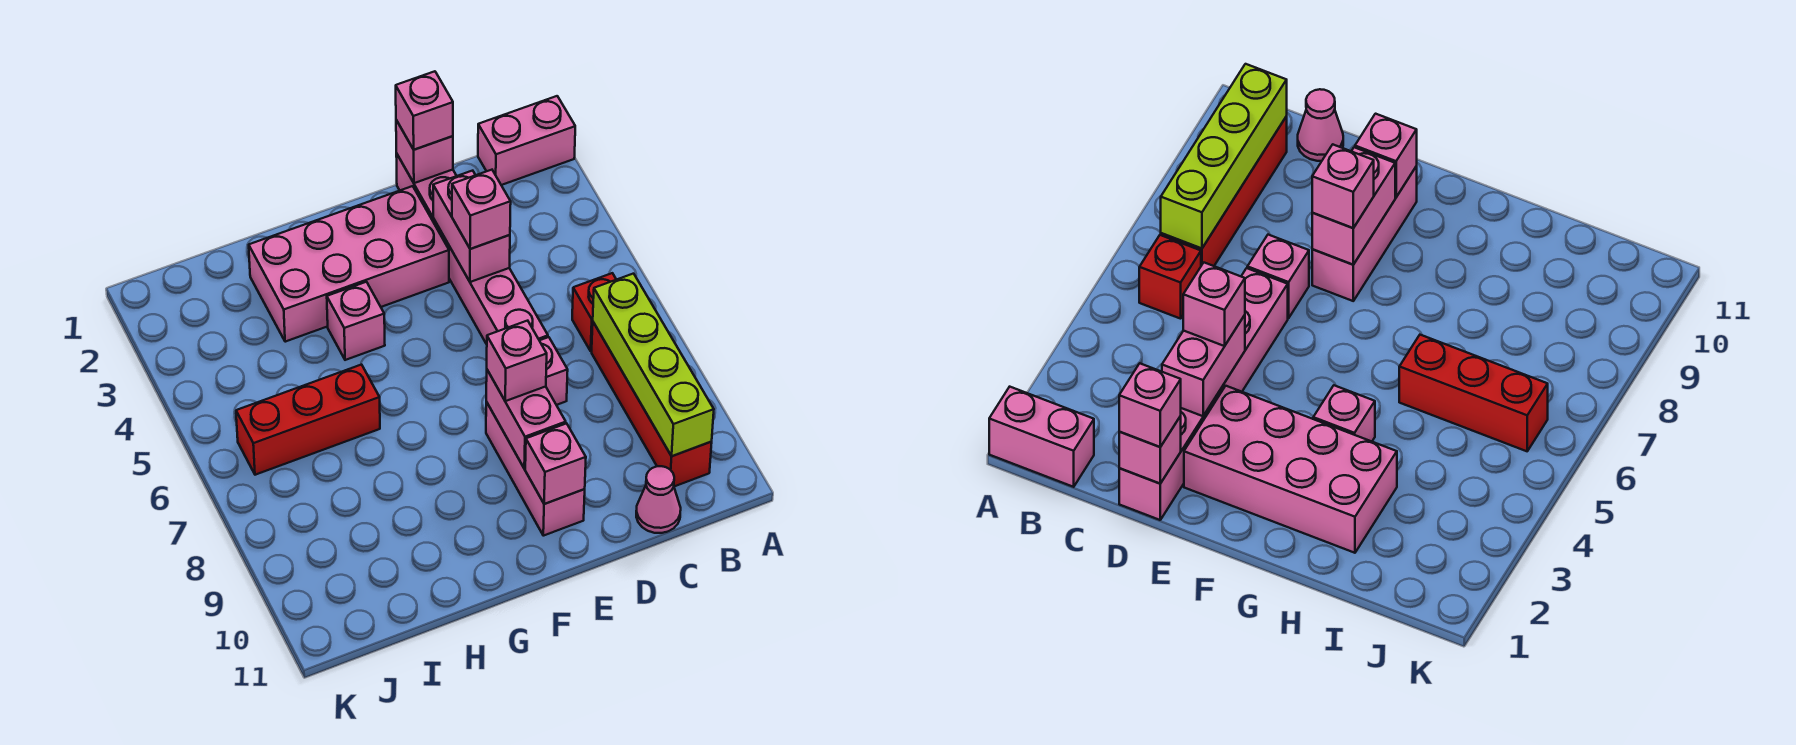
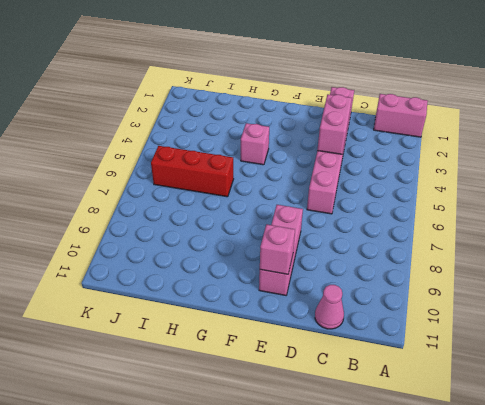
none -> red 1x1 brick [572,273,616,351]
none -> red 1x4 brick [592,322,712,486]
none -> pink 1x1 brick [539,337,568,405]

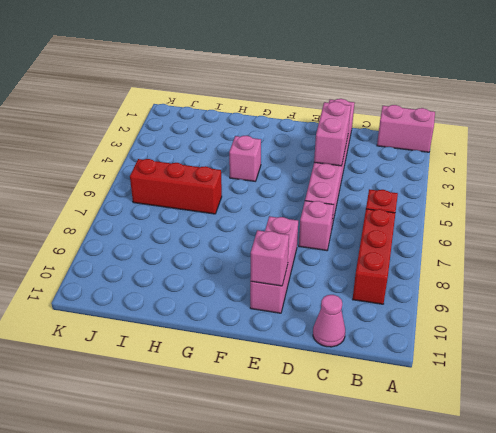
red 1x3 brick [353,209,395,304] -> red 1x4 brick [592,322,712,486]
none -> pink 2x4 brick [249,186,449,342]
none -> lime 1x4 brick [593,274,714,456]
none -> pink 1x1 brick [396,120,453,183]

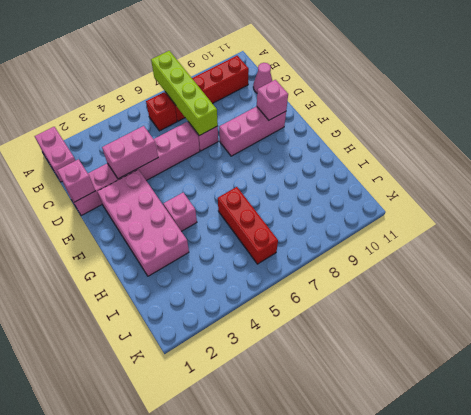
lime 1x4 brick [151,51,218,136] -> lime 1x4 brick turned to [593,274,714,456]
none -> pink 1x2 brick [486,370,566,469]
none -> pink 1x1 brick [396,71,453,150]
none -> pink 1x1 brick [452,170,511,249]

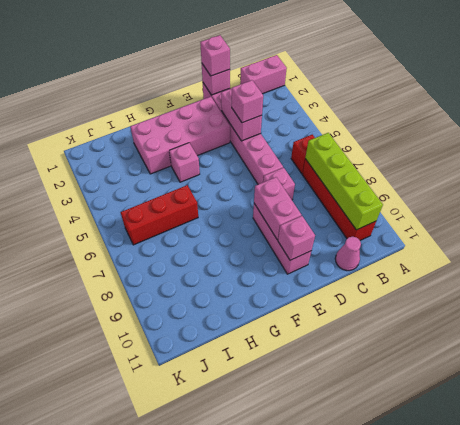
none -> pink 1x1 brick [487,321,547,401]

